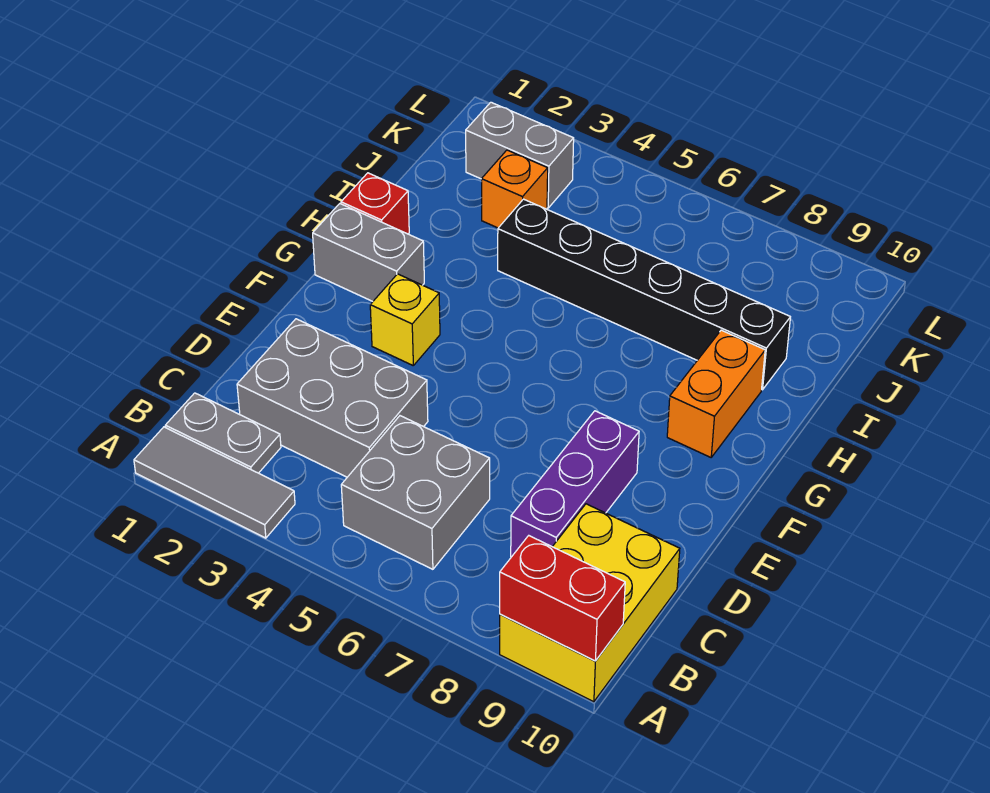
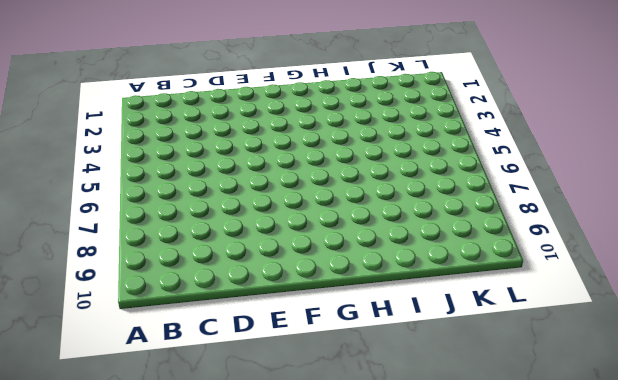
none -> grey 1x3 tile [134,427,295,538]
none -> yellow 2x3 brick [500,504,680,702]
none -> grey 1x2 plate [165,393,281,473]

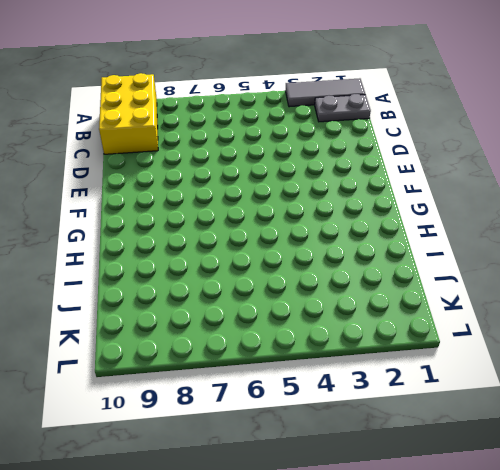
none -> grey 2x2 brick [341,416,490,569]
none -> grey 2x3 brick [237,319,428,477]
none -> purple 1x3 brick [511,411,639,557]

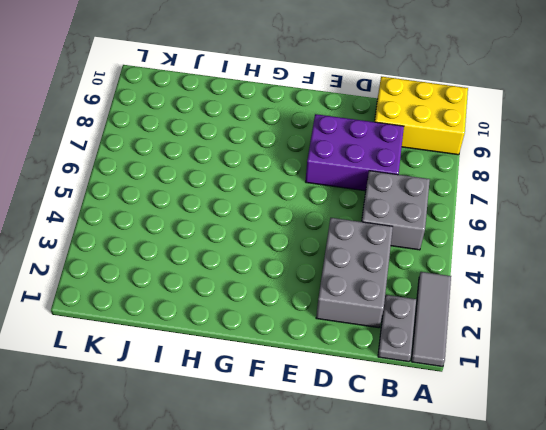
purple 2x3 brick [305,114,404,191] -> purple 1x3 brick [511,411,639,557]
none -> yellow 1x1 brick [370,274,440,365]
none -> grey 1x2 brick [313,204,424,301]
none -> orange 1x2 brick [667,330,765,457]

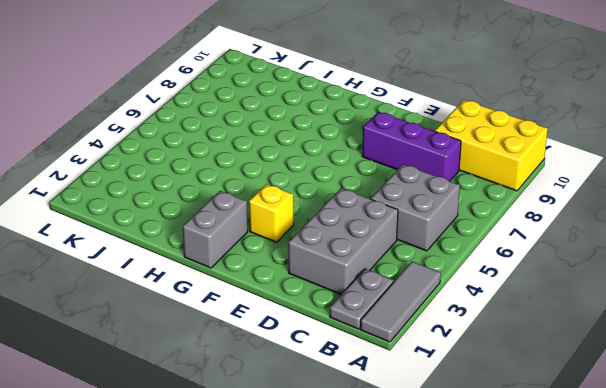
none -> orange 1x2 brick [667,330,765,457]
none -> red 1x1 brick [341,173,409,234]
none -> black 1x6 brick [498,199,790,390]

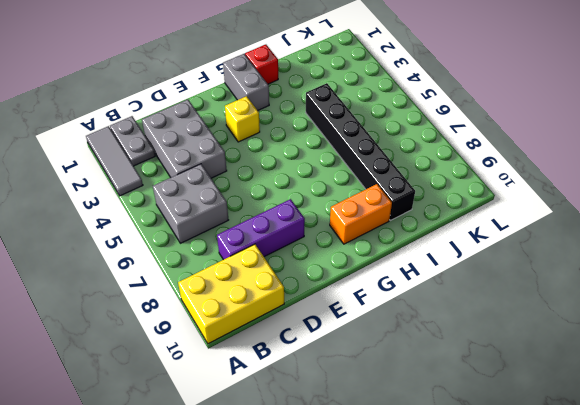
none -> orange 1x1 brick [481,150,548,228]
none -> grey 1x2 brick [466,102,574,208]
none -> red 1x2 brick [500,536,625,661]

